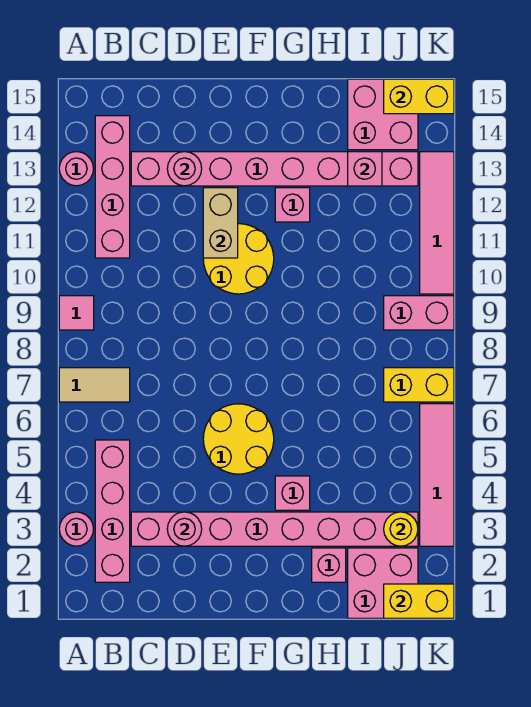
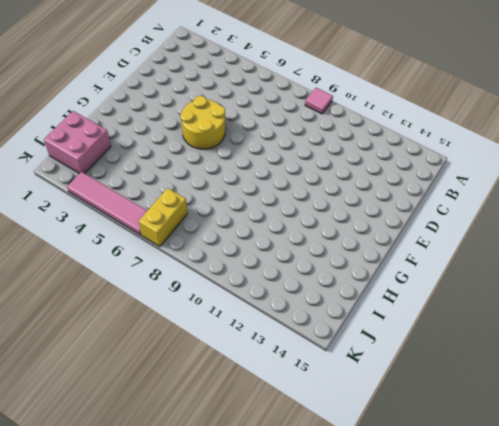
none -> pink 1x1 round brick [59,512,93,546]
none -> tan 1x2 tile [59,368,130,402]
none -> pink 1x1 round brick [59,152,94,186]

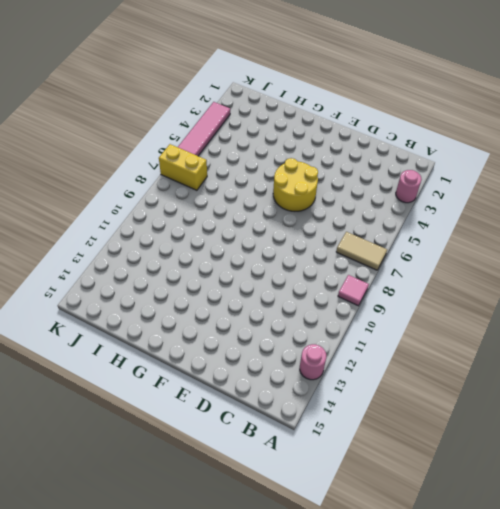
none -> pink 1x4 brick [95,440,130,582]
none -> pink 1x4 brick [95,116,130,258]
none -> pink 1x8 brick [131,512,418,546]

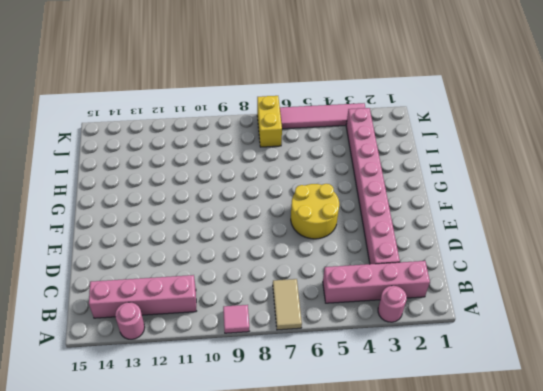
none -> pink 1x8 brick [131,152,418,186]
none -> yellow 2x2 round brick [203,224,274,294]
none -> pink 1x1 brick [275,476,310,510]

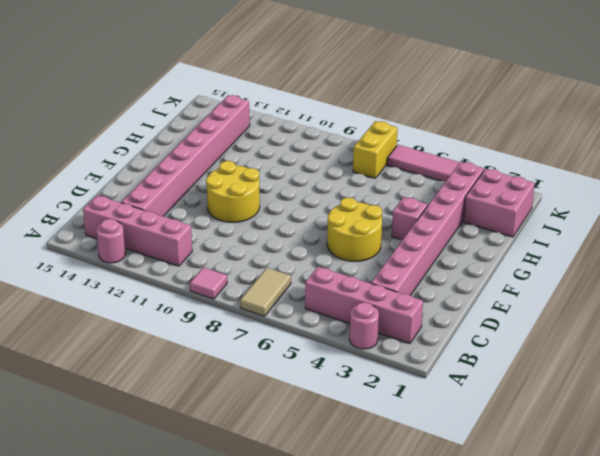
none -> pink 1x1 brick [275,188,310,222]
none -> pink 1x1 brick [312,548,346,582]
none -> pink 2x2 brick [348,79,418,150]

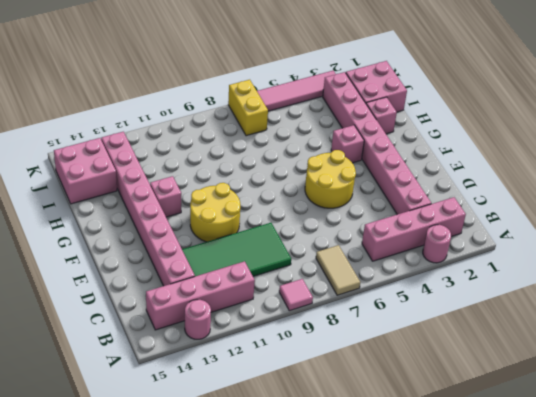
green 2x4 tile [182,223,291,276] -> none
none -> pink 1x2 brick [384,296,454,330]
none -> pink 1x4 tile [420,152,454,294]
none -> pink 1x1 round brick [167,512,202,546]

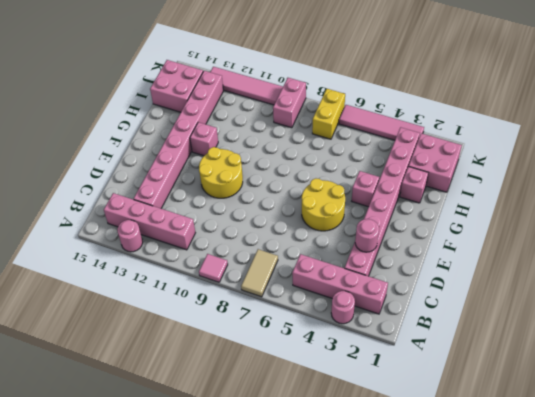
none -> pink 1x1 round brick [167,152,202,186]
none -> tan 1x2 brick [203,188,238,258]
none -> pink 1x1 brick [348,152,382,186]

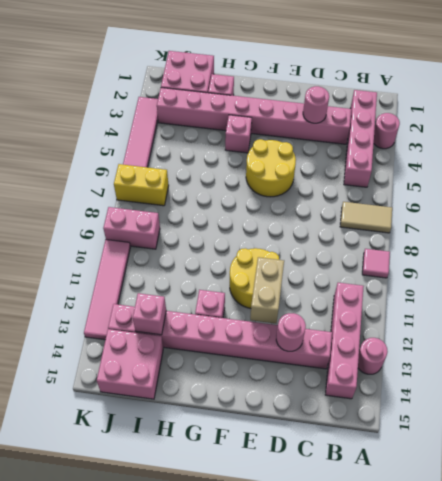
none -> yellow 1x2 brick [384,584,454,618]
none -> yellow 1x1 round brick [384,512,418,546]
none -> yellow 1x2 brick [384,79,454,114]

